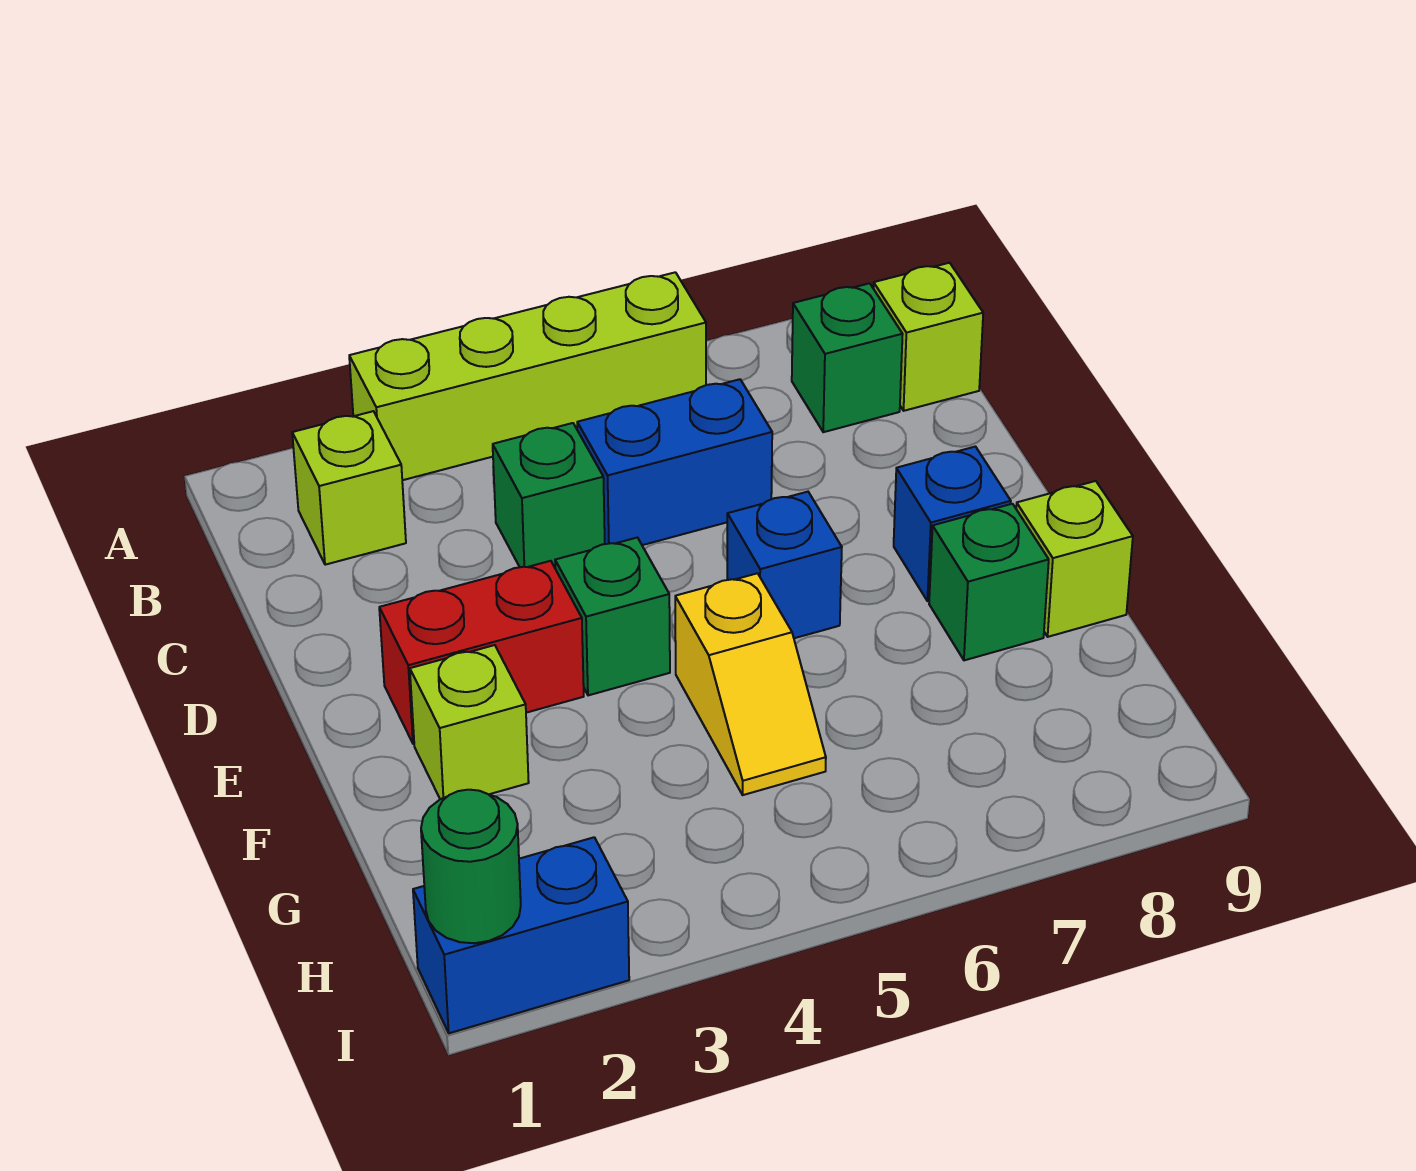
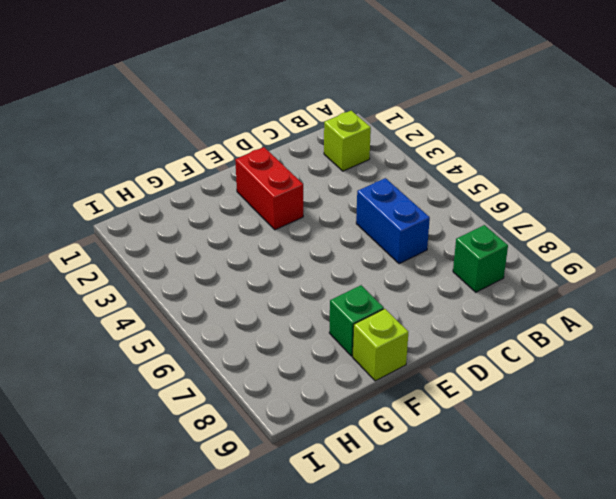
none -> lime 1x4 brick [349,272,706,480]
none -> lime 1x1 brick [873,263,983,411]
none -> green 1x1 brick [493,423,605,567]

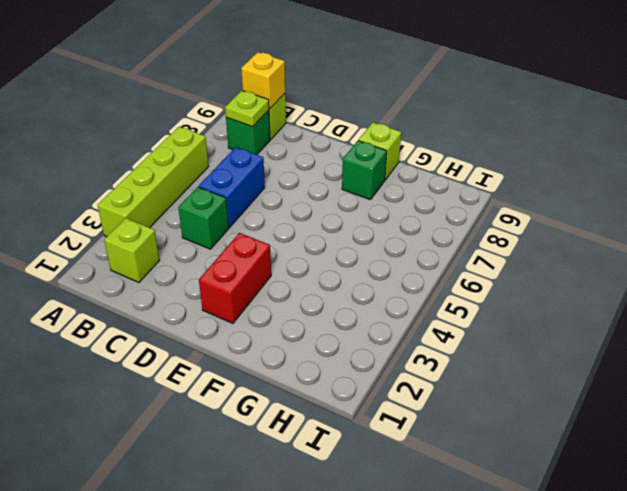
lime 1x1 plate [225,91,269,127] -> none
yellow 1x1 brick [241,52,285,109] -> none
none -> green 1x1 brick [555,538,670,695]
none -> blue 1x1 brick [727,492,842,638]
none -> blue 1x1 brick [894,447,1011,601]

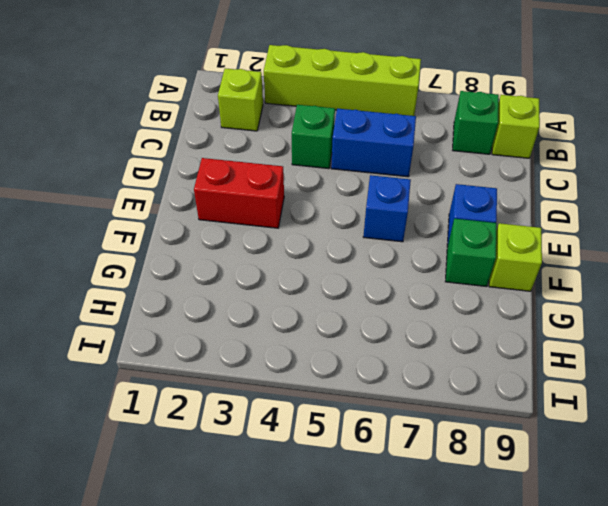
none -> green 1x1 brick [555,538,670,695]
none -> lime 1x1 brick [410,645,529,799]
none -> yellow 1x2 slope [675,573,826,795]

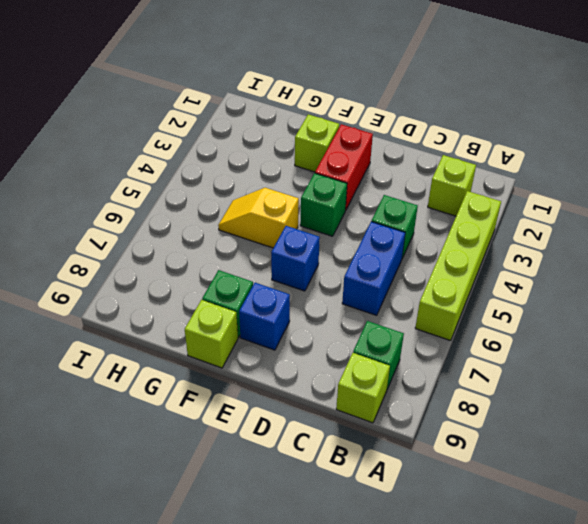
none -> blue 1x2 brick [413,837,629,1033]
none -> green 1x1 round brick [421,790,521,943]

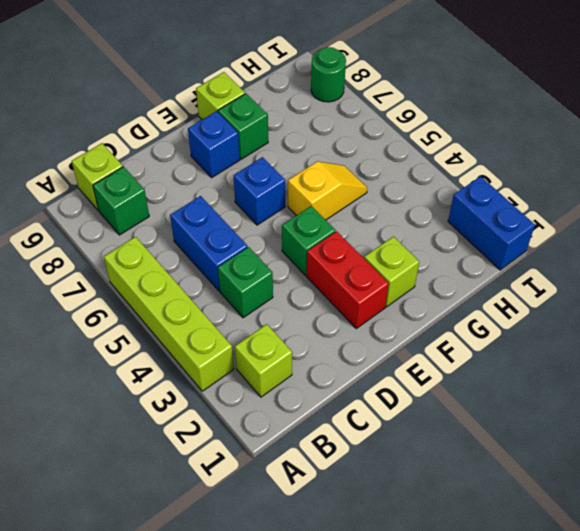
green 1x1 round brick [311,47,346,102] -> green 1x1 round brick moved to [421,790,521,943]

